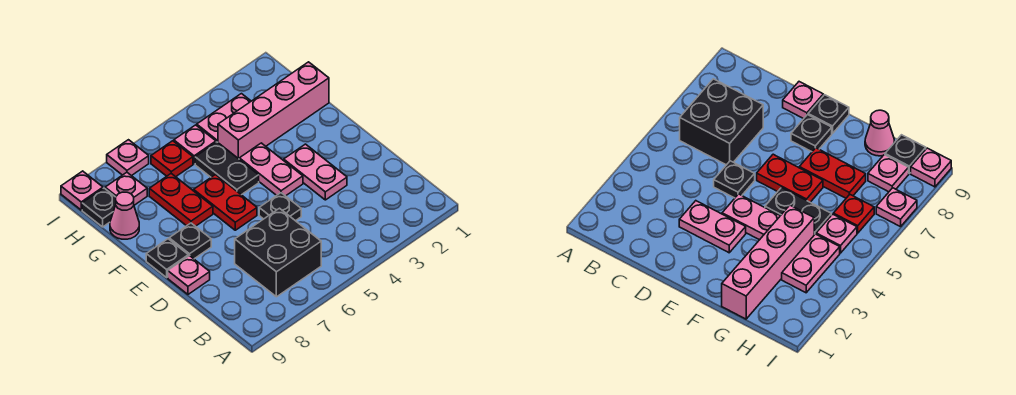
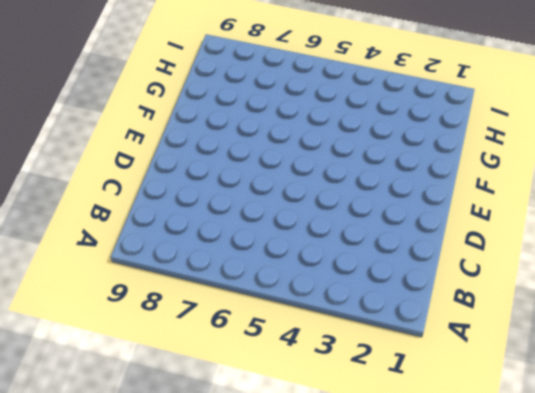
none -> black 2x2 brick [235,208,321,297]
none -> pink 1x2 plate [284,144,347,200]
none -> black 1x1 plate [259,193,301,221]

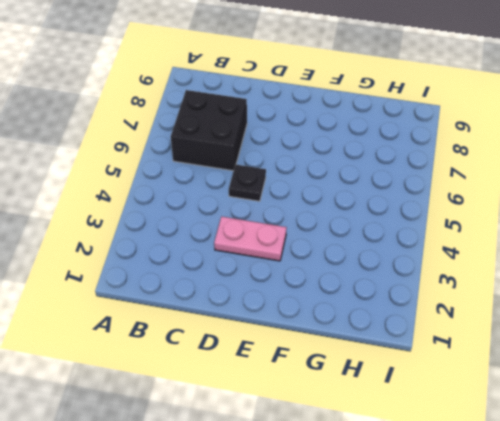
none -> pink 1x1 plate [168,256,210,294]
none -> pink 1x2 plate [239,143,303,196]
none -> red 1x2 plate [194,175,257,230]

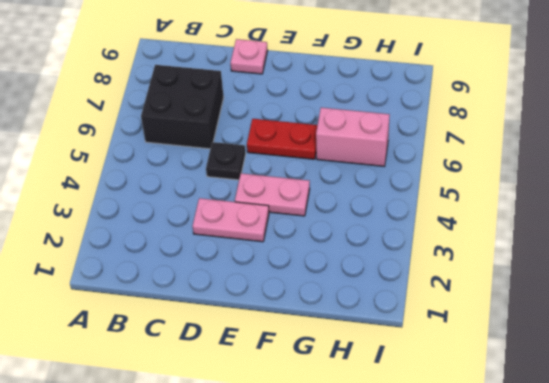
pink 1x2 brick [316,108,390,166] -> red 1x1 plate [151,141,193,177]
none -> black 1x1 plate [169,223,211,259]
none -> black 1x1 plate [146,239,188,277]
none -> black 1x2 plate [195,142,259,195]

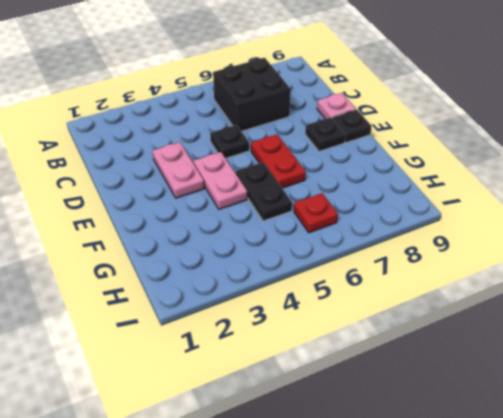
none -> red 1x2 plate [149,174,213,226]
none -> pink 1x4 brick [218,62,329,159]
none -> pink 1x1 cone [110,192,139,239]

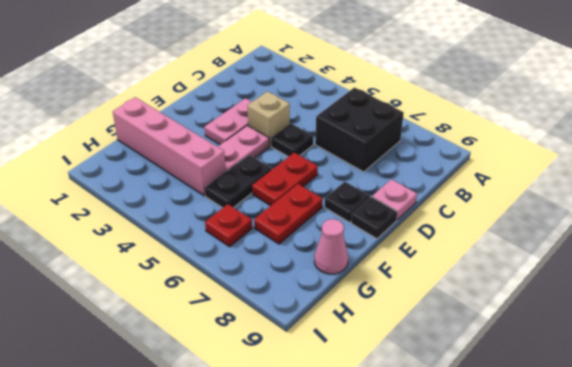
tan 1x1 brick [247,91,290,146] -> none
none -> pink 1x2 plate [197,94,251,142]
none -> pink 1x1 plate [174,125,216,164]
none -> pink 1x1 plate [105,172,147,205]

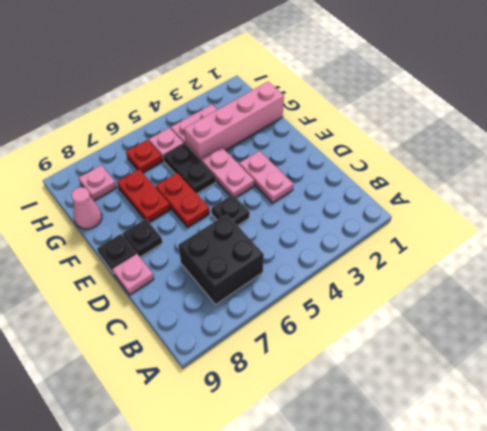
none -> black 1x1 plate [82,188,116,227]
none -> pink 1x1 plate [107,140,149,176]
none -> pink 1x1 plate [61,171,103,210]

